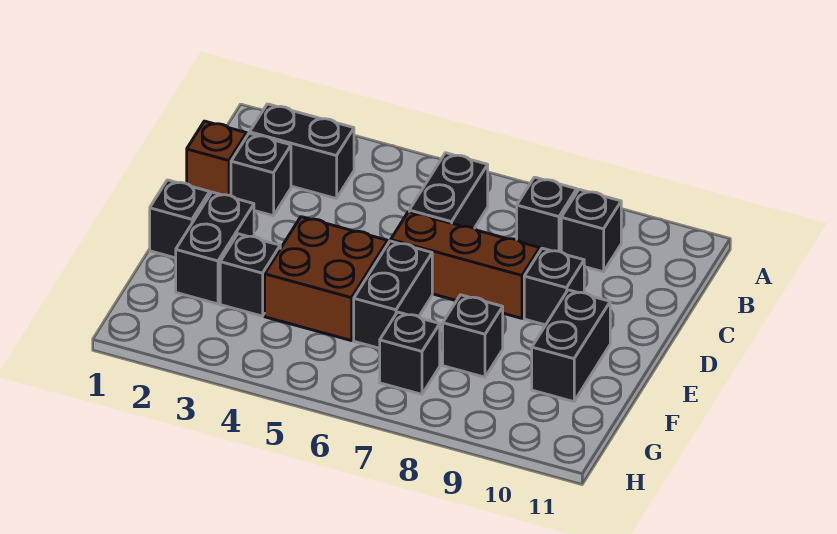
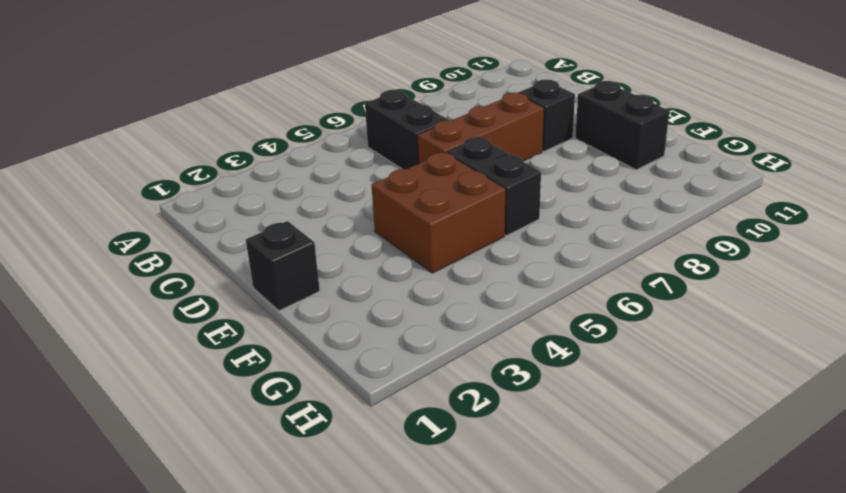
none -> black 1x2 brick [250,104,354,199]
none -> black 1x1 brick [517,177,577,252]
none -> black 1x1 brick [561,190,621,272]

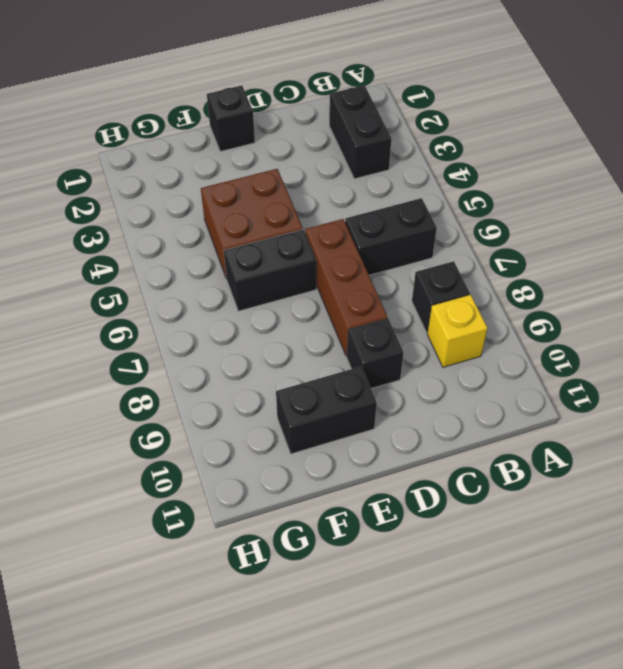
yellow 1x1 brick [427,295,487,367] -> black 1x1 brick [561,190,621,272]
none -> brown 1x1 brick [187,121,247,196]
none -> black 1x1 brick [231,133,291,216]
none -> black 1x2 brick [176,192,254,304]

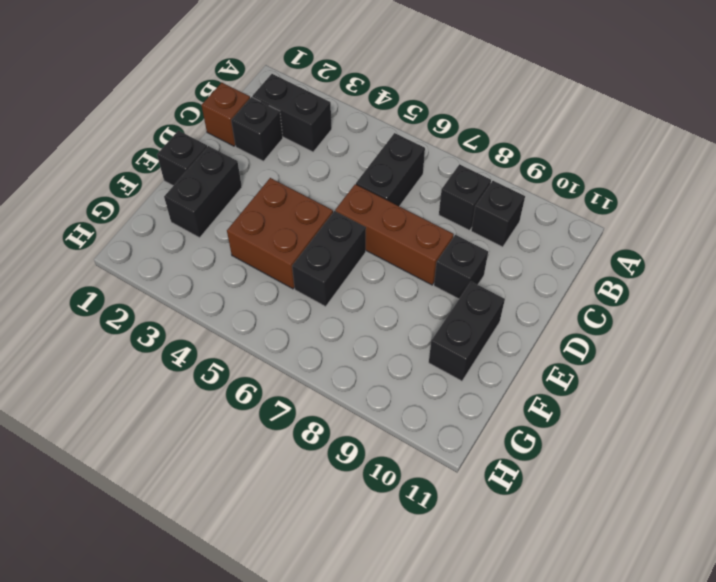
none -> black 1x1 brick [220,234,280,316]
none -> black 1x1 brick [443,295,503,377]
none -> black 1x1 brick [380,312,440,394]

